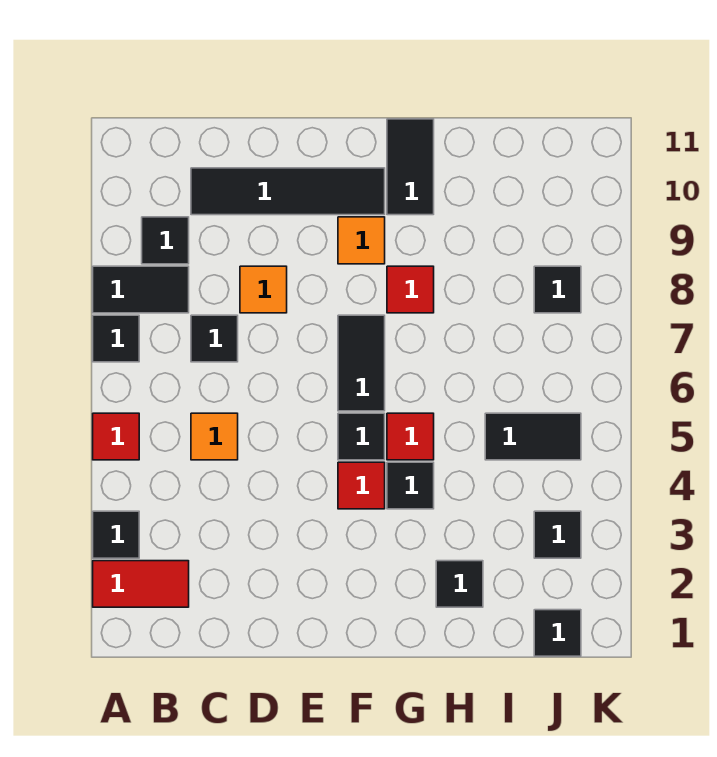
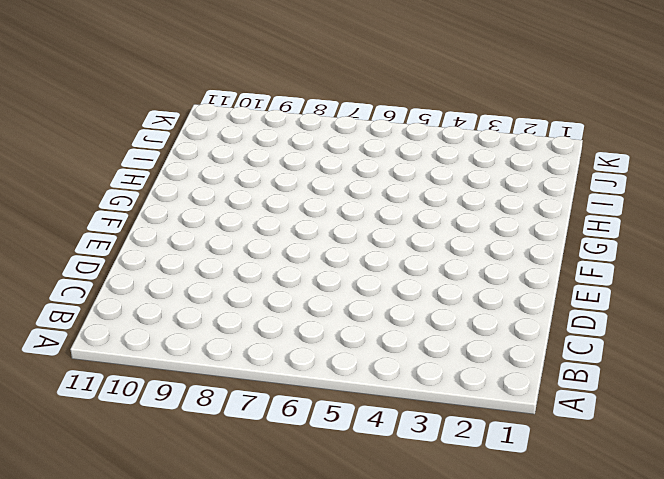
none -> red 1x2 tile [93,561,189,607]
none -> black 1x1 tile [93,511,139,558]
none -> red 1x1 tile [93,413,139,460]

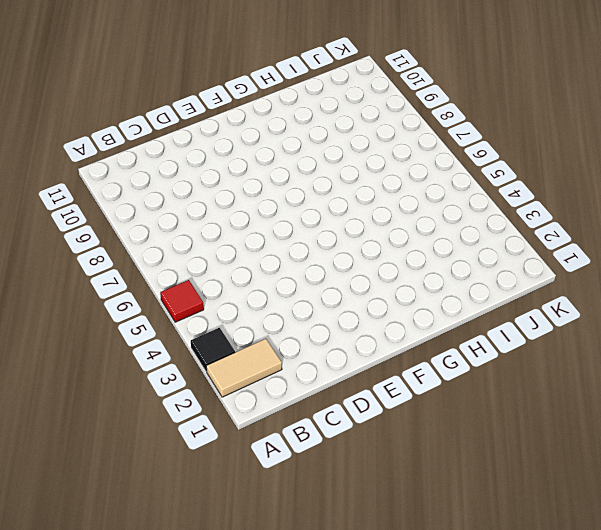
tan 1x2 tile [206,339,282,397] -> red 1x2 tile [93,561,189,607]
none -> black 1x1 tile [93,315,139,362]
none -> black 1x2 tile [93,266,189,313]
none -> black 1x1 tile [142,217,189,264]

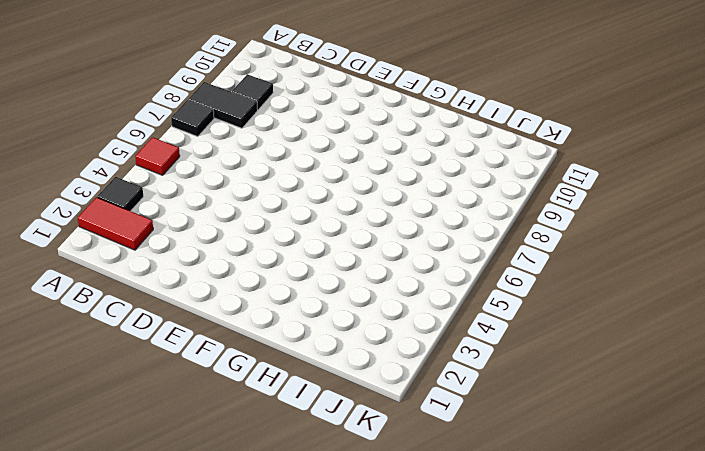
none -> orange 1x1 tile [191,413,238,460]
none -> black 1x1 tile [191,315,238,362]
none -> black 1x4 tile [191,168,385,215]

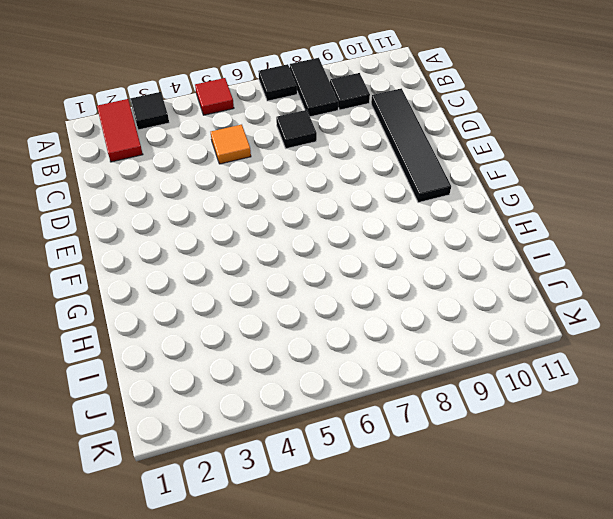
none -> orange 1x1 tile [240,266,287,313]
none -> red 1x1 tile [338,462,385,509]
none -> black 1x1 tile [338,413,385,460]

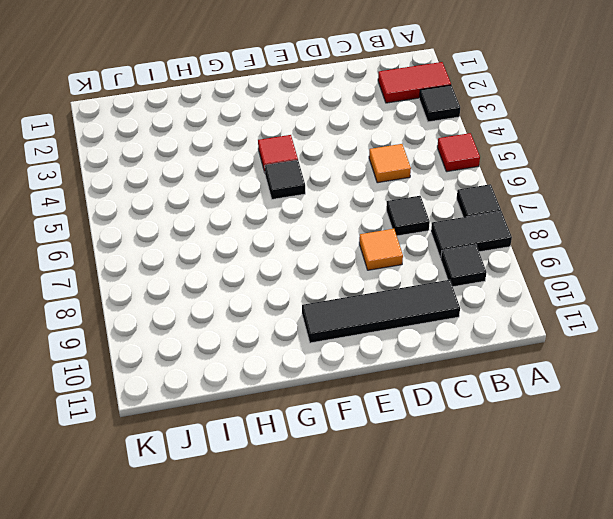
none -> black 1x2 tile [338,315,385,411]
none -> orange 1x1 tile [338,217,385,264]
none -> black 1x1 tile [387,462,434,509]

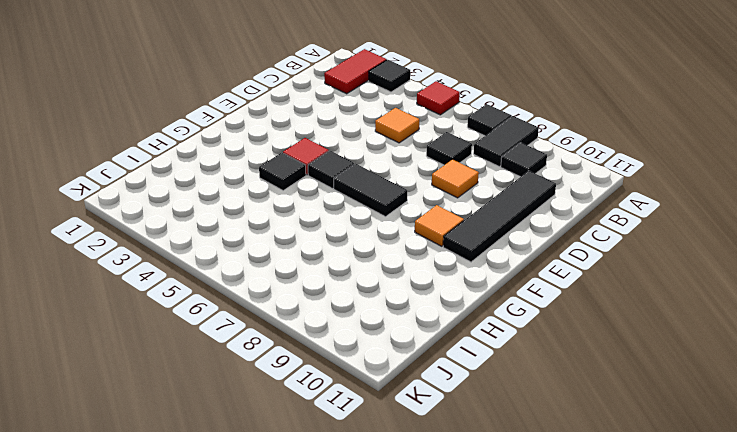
none -> red 1x1 tile [387,413,434,460]
none -> red 1x1 tile [387,266,434,313]
none -> black 1x2 tile [387,119,434,215]

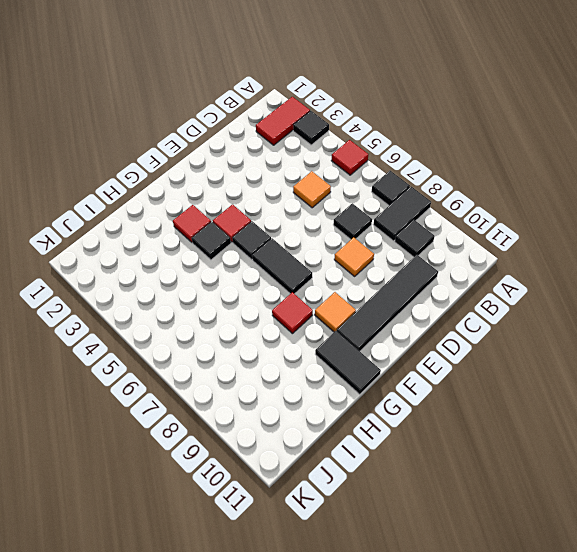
red 1x1 tile [173,205,211,242] -> red 1x1 tile moved to [387,413,434,460]
none -> black 1x1 tile [436,561,483,607]
none -> black 1x2 tile [485,413,581,460]
none -> black 1x1 tile [534,610,581,656]

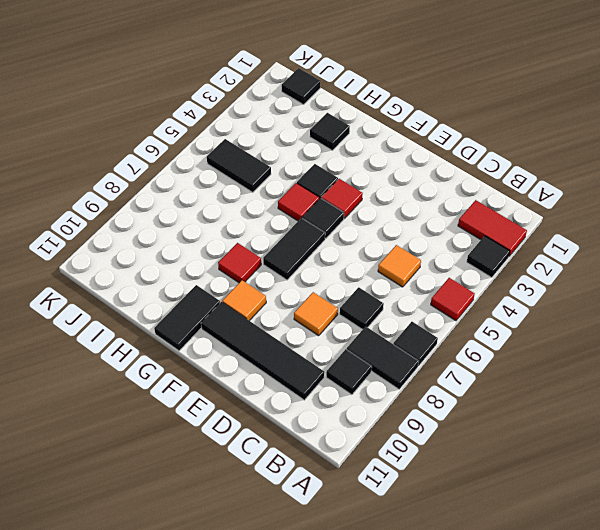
none -> black 1x1 tile [534,511,581,558]
none -> black 1x1 tile [534,266,581,313]

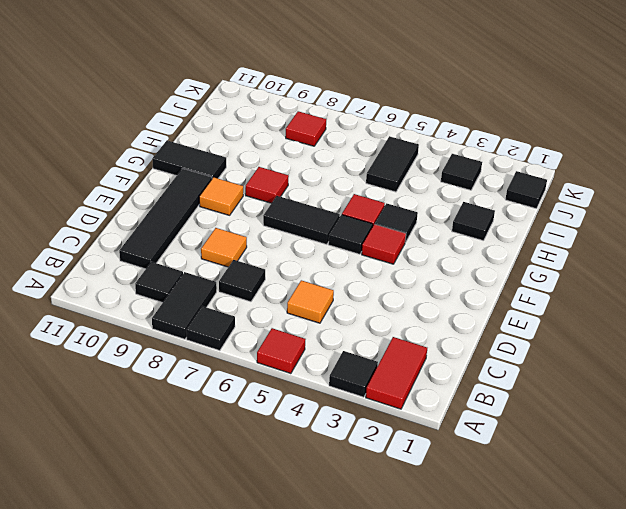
red 1x1 tile [286,111,326,146] -> black 1x1 tile [534,266,581,313]

